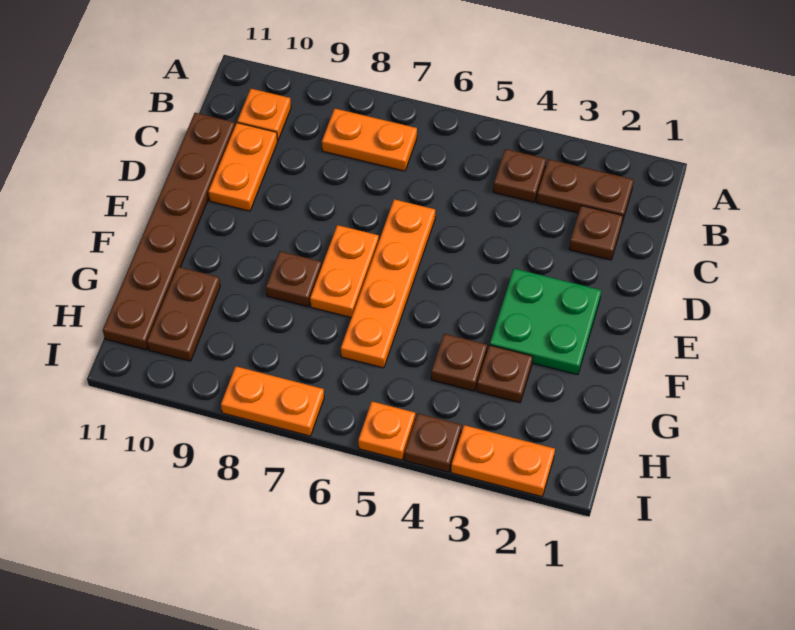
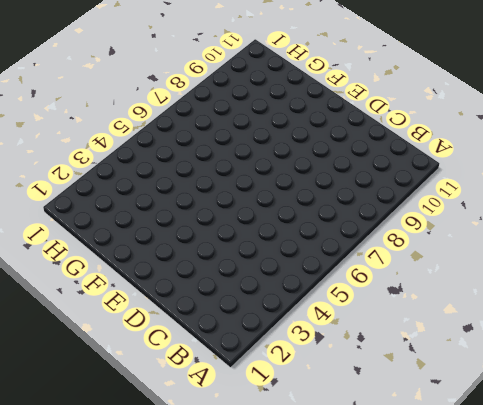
none -> brown 1x2 plate [537,159,633,221]
none -> brown 1x1 plate [493,149,546,202]
none -> orange 1x2 plate [322,109,417,171]

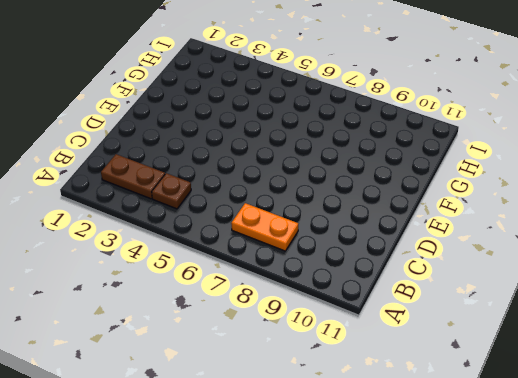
none -> orange 1x1 plate [237,89,291,140]
none -> brown 1x1 plate [569,205,623,260]
none -> orange 1x2 plate [208,123,277,211]

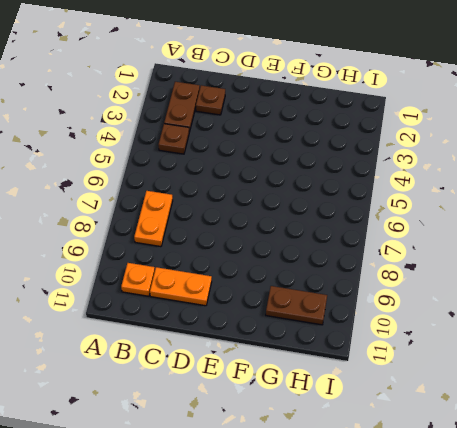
none -> brown 1x6 plate [103,113,235,350]
none -> orange 1x4 plate [341,199,435,368]
none -> green 2x2 plate [490,269,601,375]

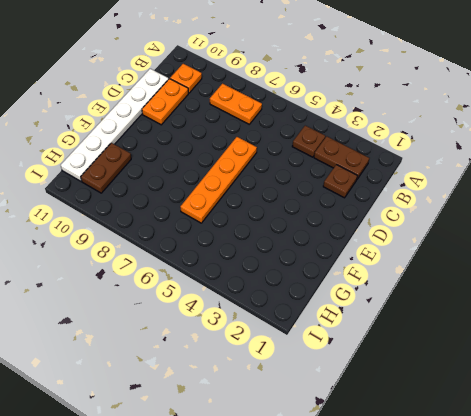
white 1x6 plate [61,69,169,181] -> brown 1x6 plate [103,113,235,350]
none -> green 2x2 plate [490,269,601,375]
none -> orange 1x2 plate [310,225,379,318]
none -> brown 1x1 plate [266,251,322,307]

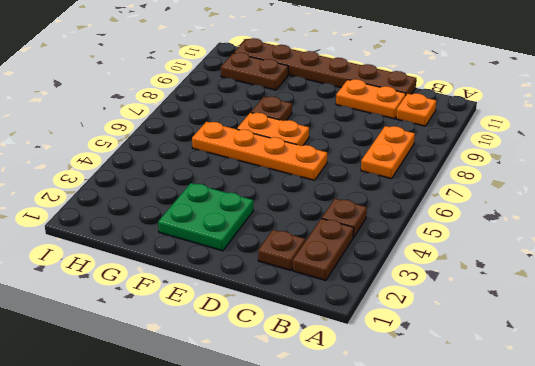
none -> brown 1x1 plate [477,345,533,403]
none -> brown 1x1 plate [431,334,487,391]
none -> orange 1x2 plate [451,425,555,497]

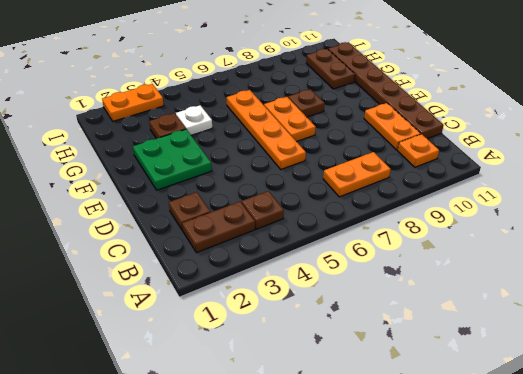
white 1x1 plate [176,105,212,135] -> brown 1x1 plate [431,334,487,391]
none -> brown 1x1 plate [405,413,462,472]
none -> orange 1x1 plate [358,402,415,460]
none -> orange 1x2 plate [221,366,324,436]

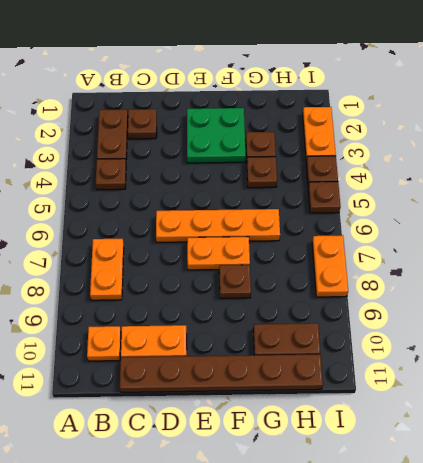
brown 1x1 plate [308,182,341,213] -> orange 1x1 plate [358,402,415,460]

